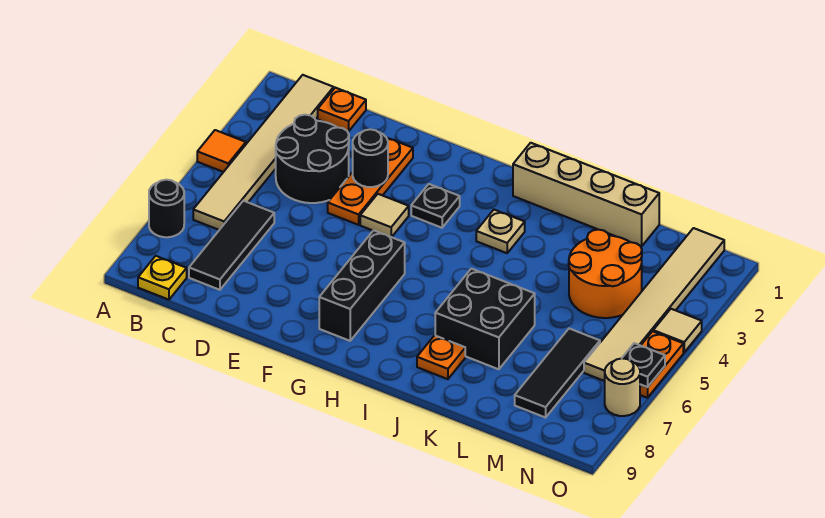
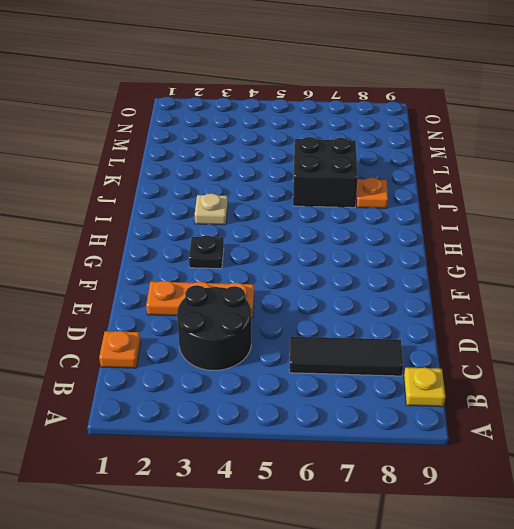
none -> orange 1x1 tile [197,130,246,172]
none -> black 1x1 round brick [149,180,184,237]
none -> tan 1x6 tile [193,75,334,230]

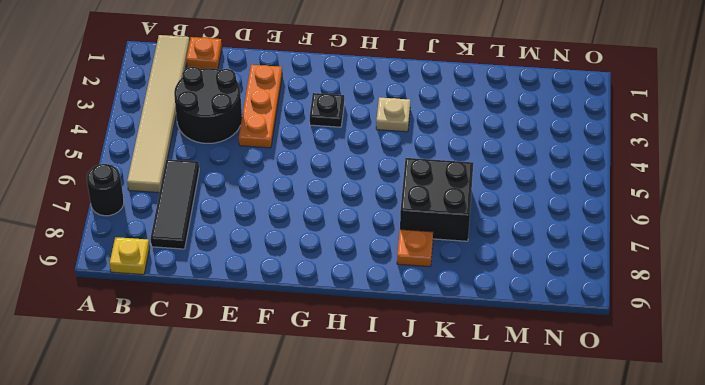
none -> orange 1x1 tile [197,130,246,172]
none -> tan 1x1 tile [360,194,409,237]
none -> black 1x3 brick [319,230,405,341]

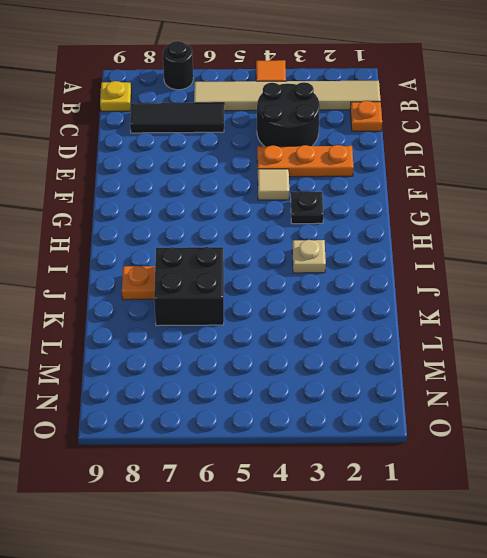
none -> black 1x3 brick [319,230,405,341]
none -> tan 1x4 brick [513,143,659,246]
none -> orange 2x2 round brick [569,230,642,318]

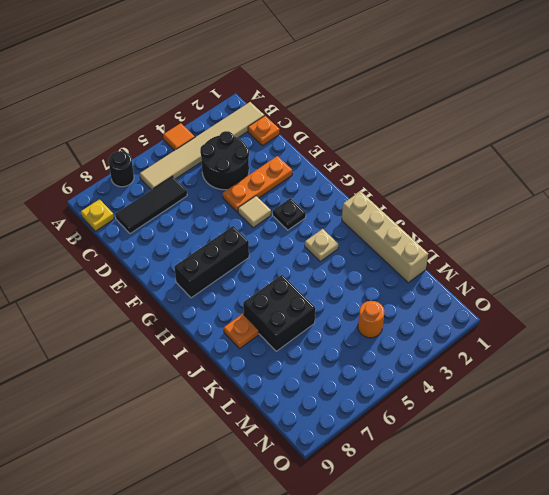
orange 1x1 round brick [358,301,384,338] -> orange 2x2 round brick [569,230,642,318]
none -> black 1x3 tile [515,329,600,417]
none -> tan 1x6 tile [584,228,724,381]
none -> tan 1x1 tile [653,309,702,352]

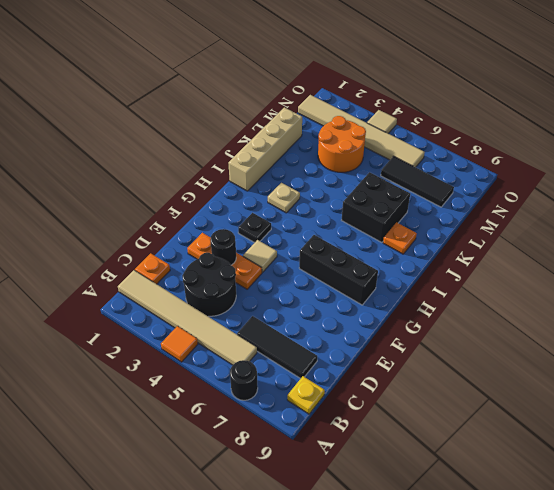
none -> orange 1x2 plate [640,331,683,398]
none -> tan 1x1 round brick [605,358,640,416]
none -> black 1x1 plate [622,343,665,387]

